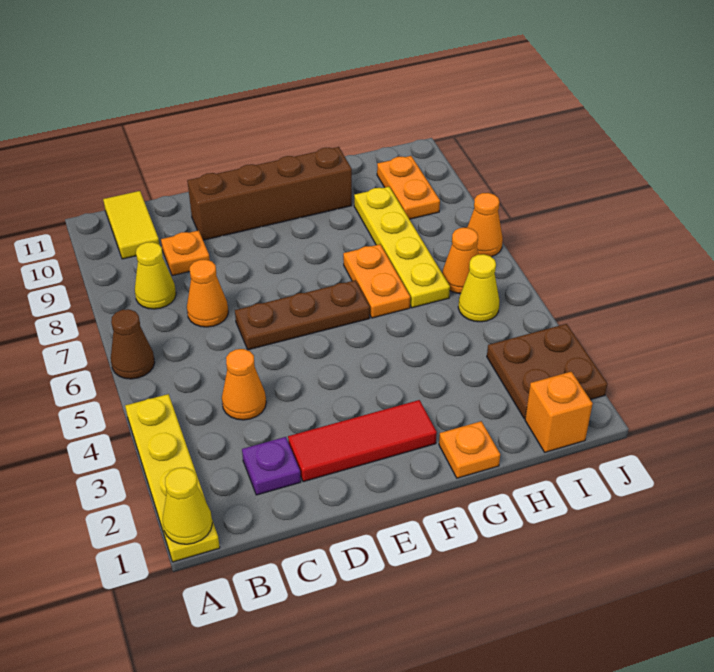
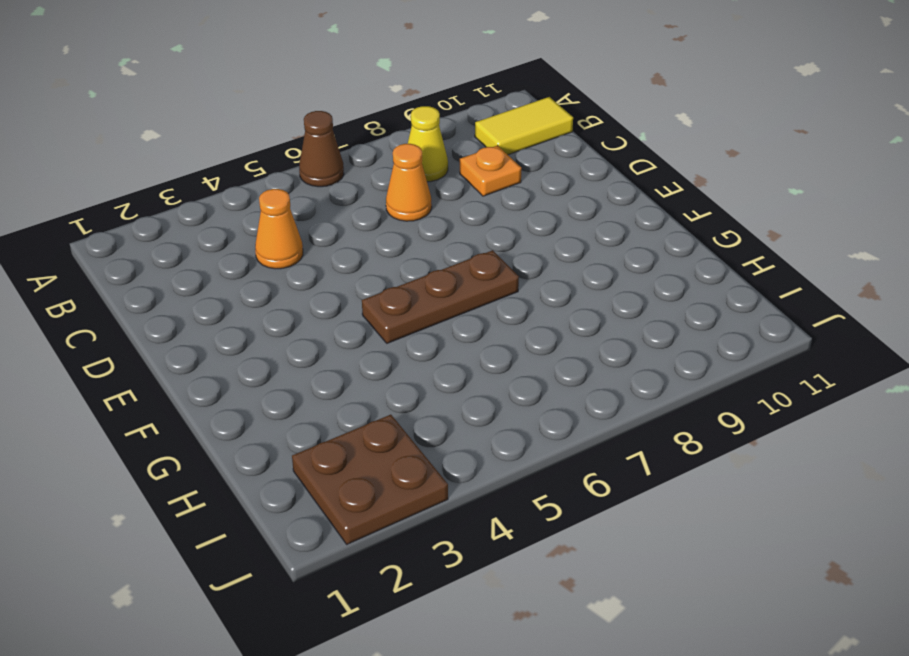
brown 1x3 plate [362,250,519,343] -> brown 1x3 plate turned to [235,280,370,350]
none -> yellow 1x4 plate [125,394,220,562]
none -> purple 1x1 plate [242,437,301,495]
none -> red 1x3 tile [288,400,437,482]

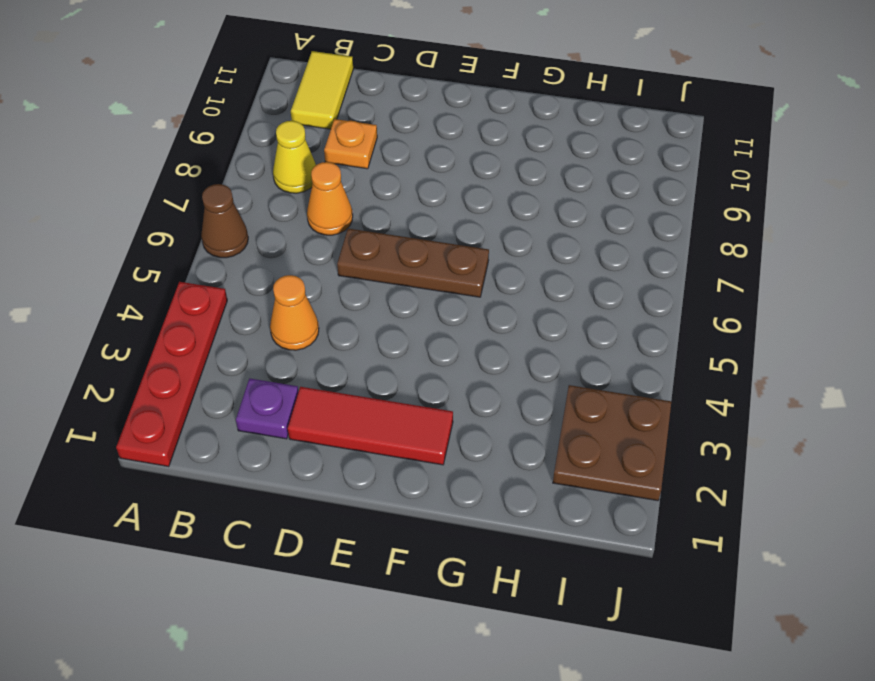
red 1x4 plate [116,282,227,467] -> yellow 1x4 plate [125,394,220,562]
none -> brown 1x4 brick [187,147,352,240]
none -> orange 1x1 plate [439,421,500,478]
none -> orange 1x2 plate [343,244,410,318]

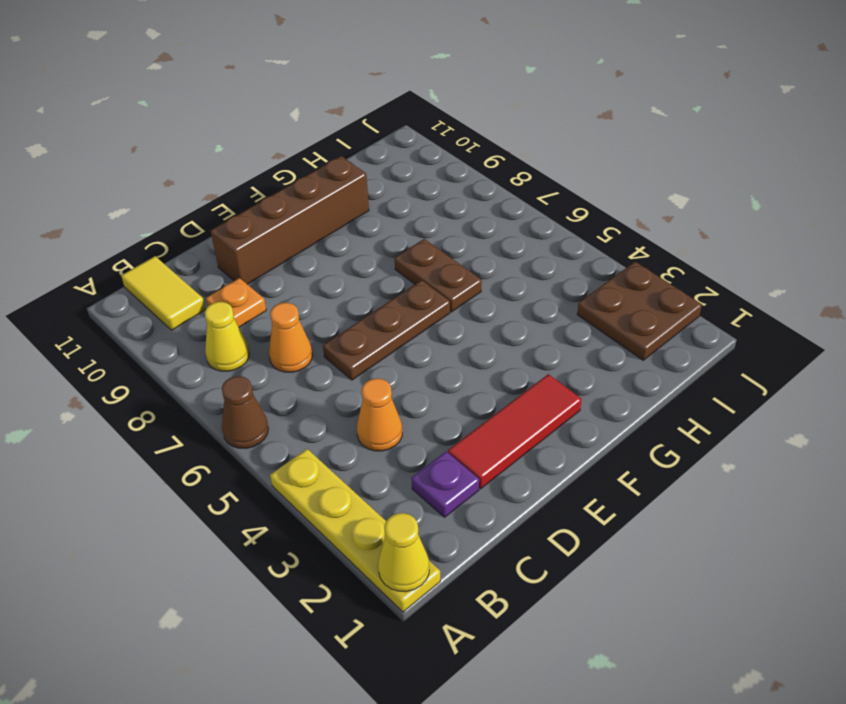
brown 1x2 plate [394,239,482,312] -> orange 1x2 plate [343,244,410,318]
none -> orange 1x1 plate [439,421,500,478]
none -> yellow 1x4 plate [354,187,450,308]
none -> orange 1x1 brick [525,371,593,452]

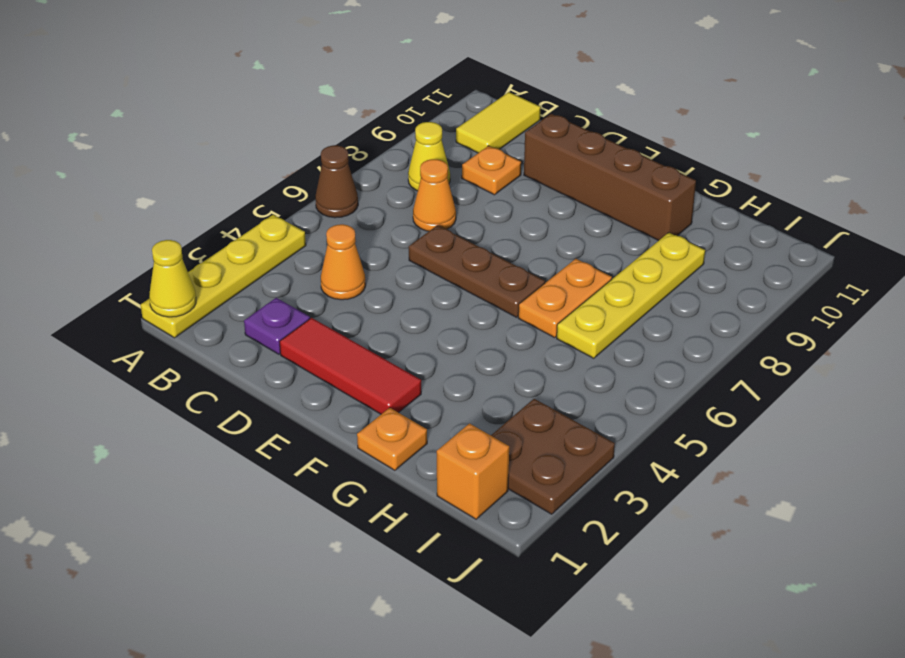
none -> yellow 1x1 cone [458,254,500,322]
none -> orange 1x1 cone [442,228,478,294]
none -> orange 1x2 plate [377,156,440,219]

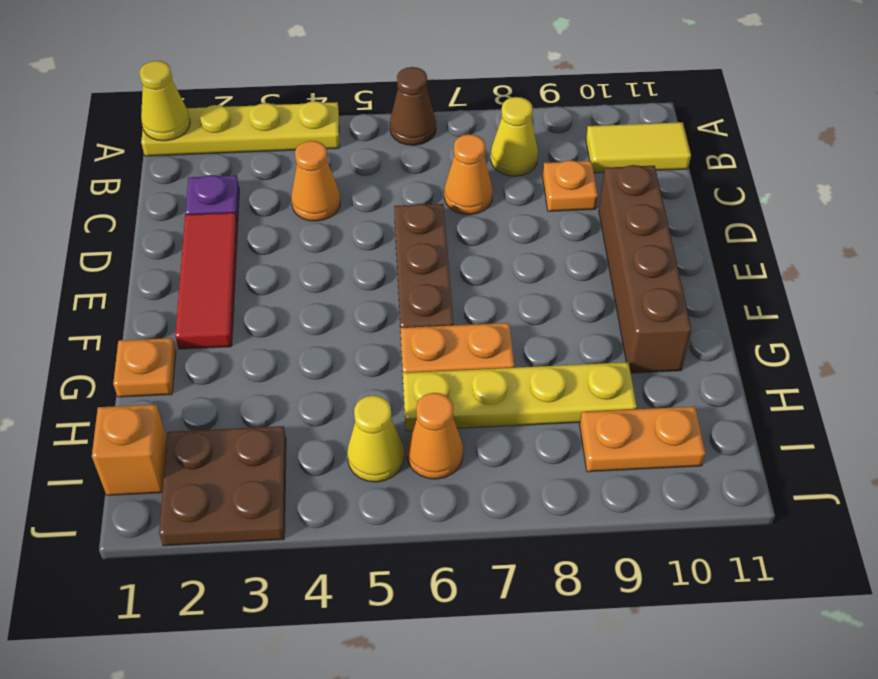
none -> orange 1x1 cone [467,193,503,257]

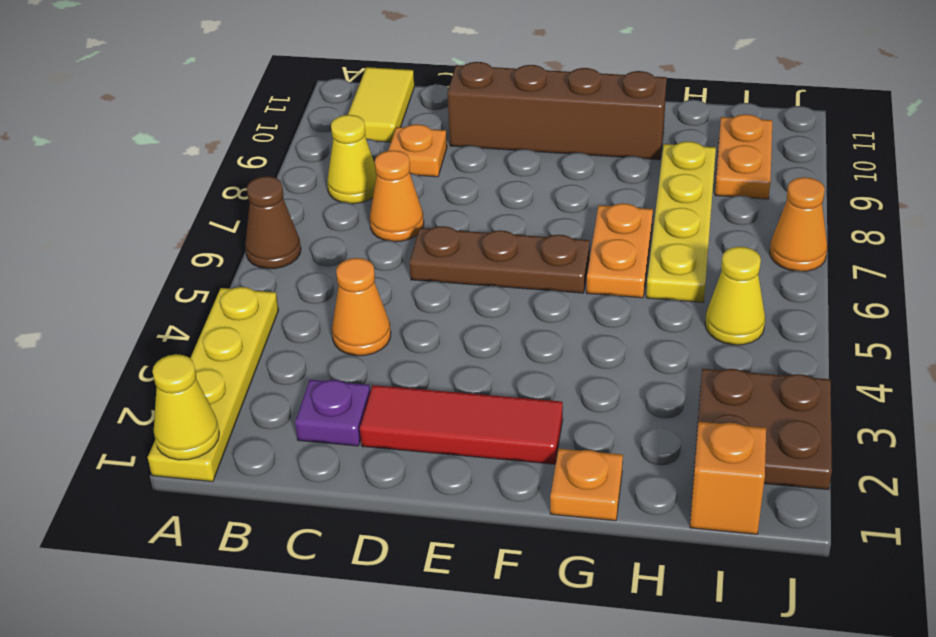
none -> orange 1x1 cone [442,228,478,294]

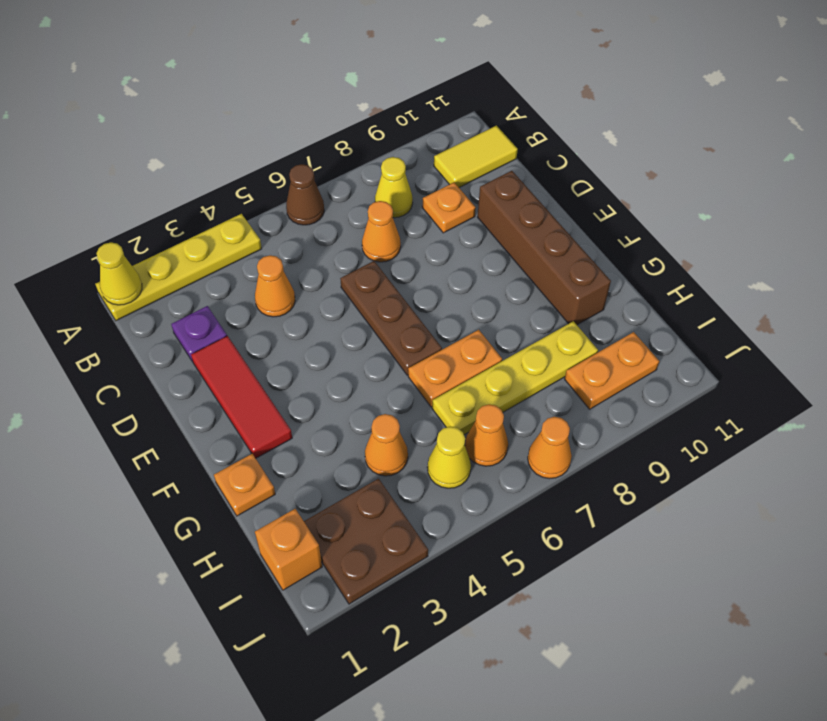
orange 1x1 cone [365,414,408,476] -> none

